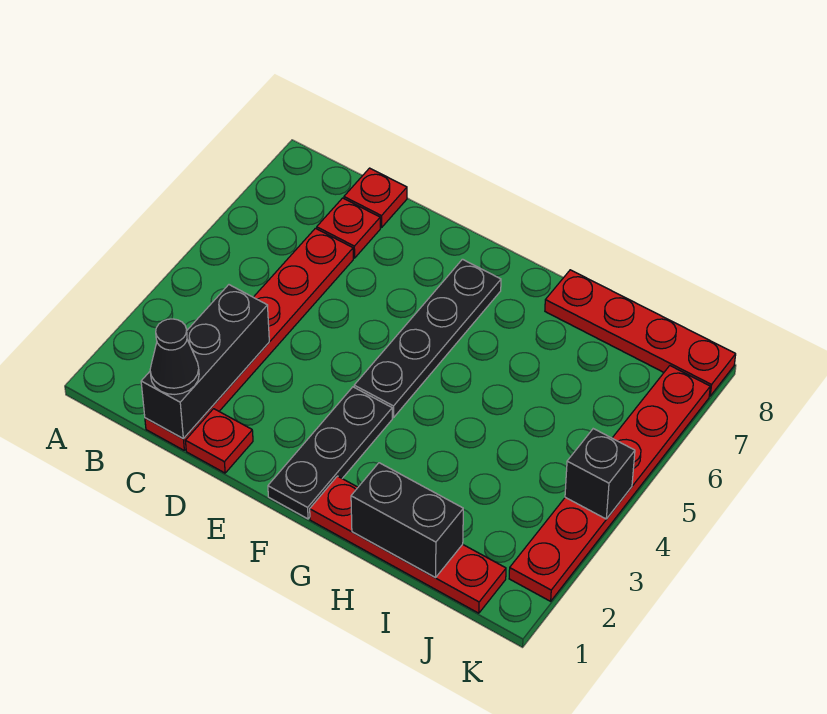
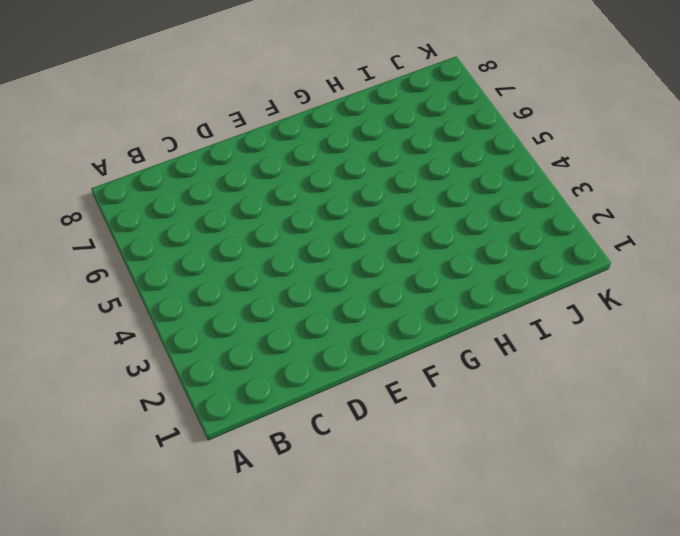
none -> red 1x6 plate [145,228,353,450]
none -> red 1x1 plate [317,198,380,258]
none -> red 1x1 plate [344,168,407,228]

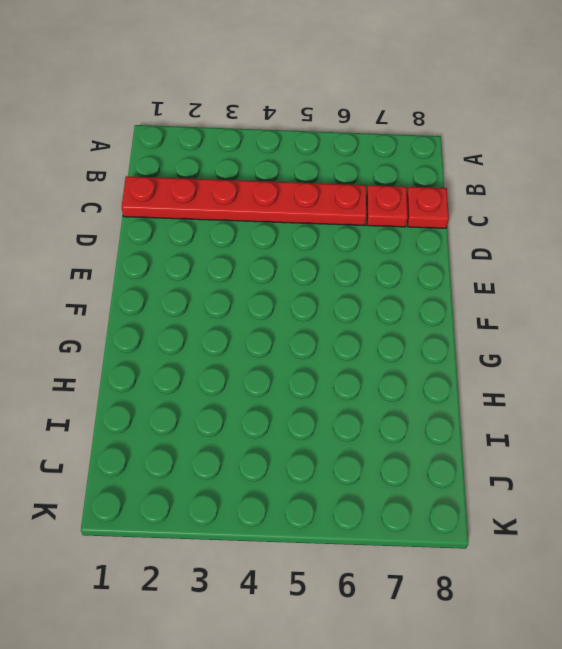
none -> red 1x1 plate [185,409,253,473]
none -> black 1x3 plate [268,387,392,519]
none -> black 1x4 plate [354,259,501,418]

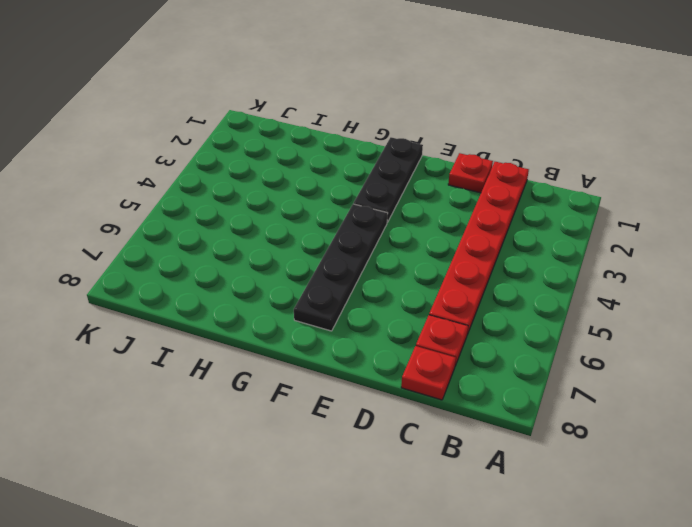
none -> red 1x4 plate [310,476,506,613]
none -> red 1x4 plate [545,270,736,396]
none -> red 1x6 plate [509,366,710,601]

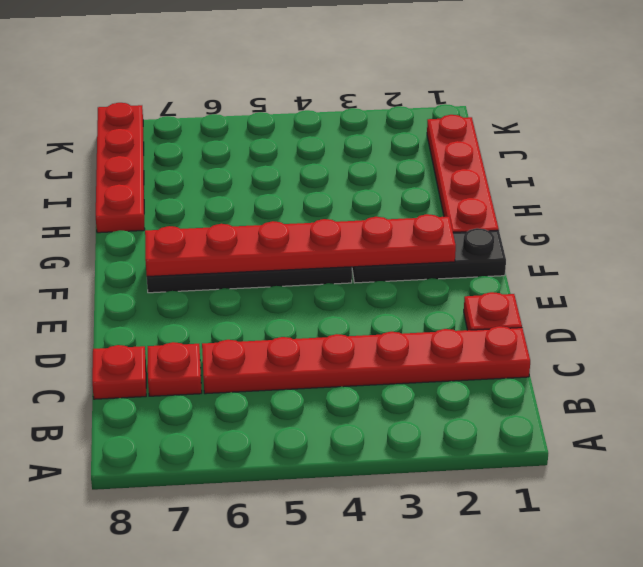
red 1x6 plate [145,214,456,277] -> red 1x6 plate moved to [509,366,710,601]
none -> black 1x3 brick [141,285,269,439]
none -> black 1x2 brick [351,463,463,578]
none -> black 1x1 brick [565,429,635,519]

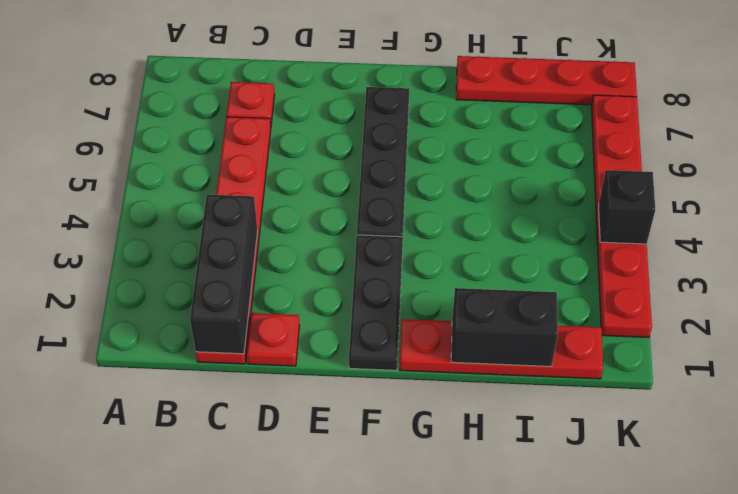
none -> red 1x1 plate [344,168,407,228]
none -> black 1x1 cone [150,319,199,394]

